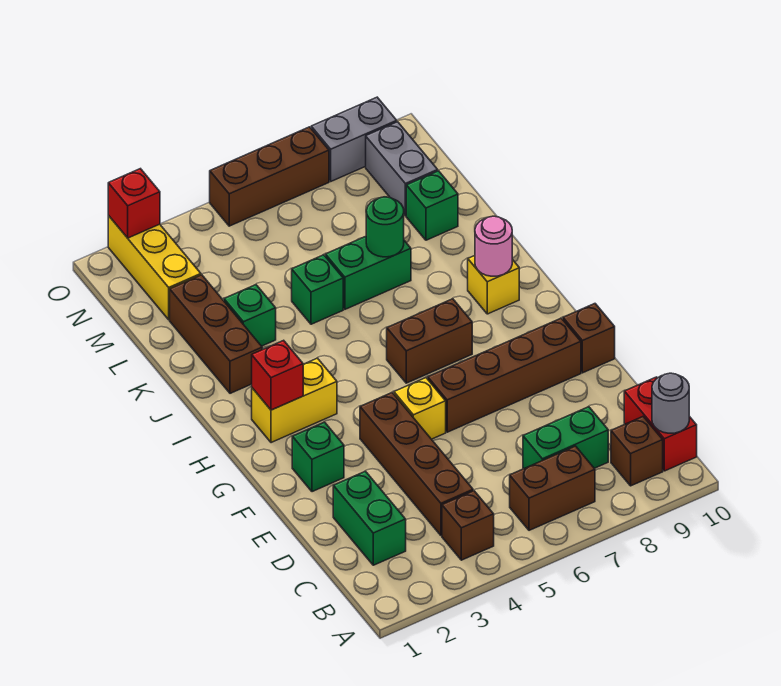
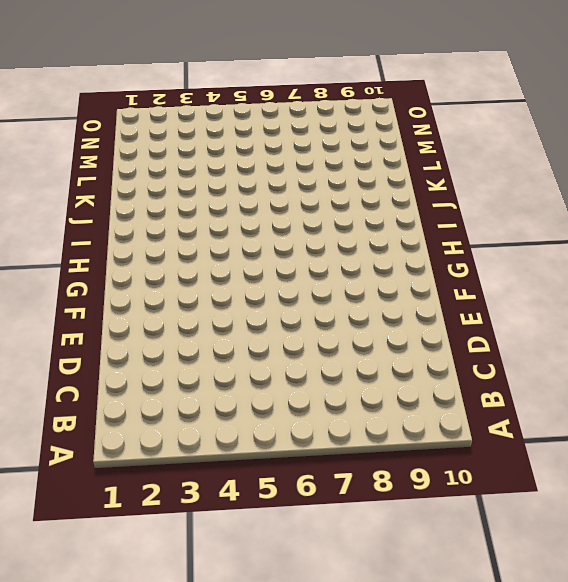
none -> brown 1x1 brick [442,491,494,560]
none -> brown 1x2 brick [510,446,595,530]
none -> brown 1x1 brick [611,417,663,486]

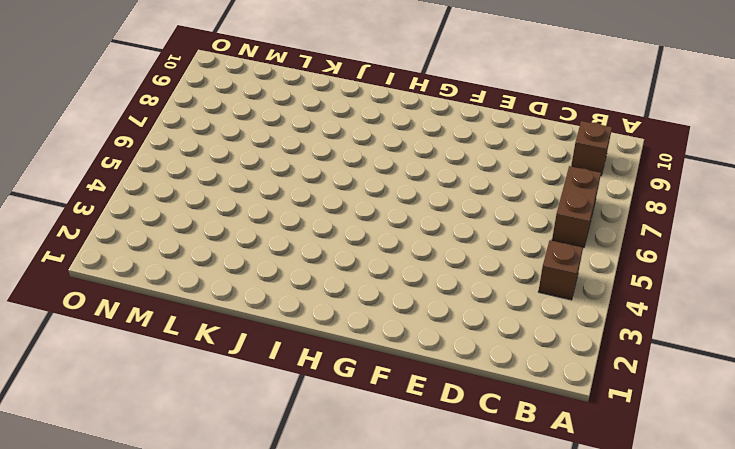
none -> red 1x2 brick [624,377,697,471]
none -> green 1x2 brick [333,471,406,565]
none -> brown 1x4 brick [360,393,473,536]

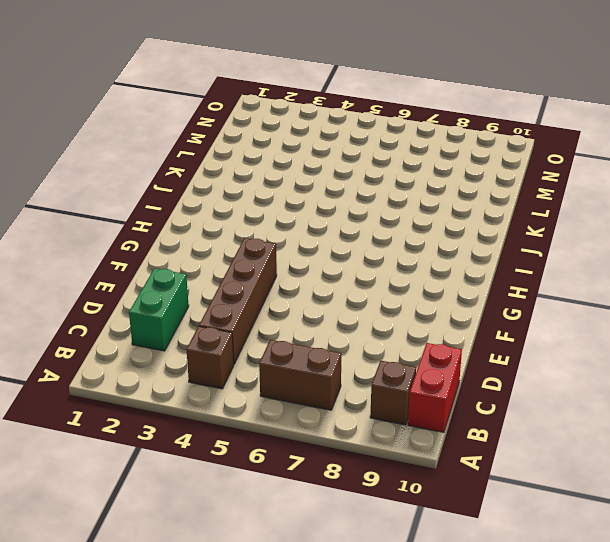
none -> green 1x2 brick [523,407,608,469]
none -> green 1x1 brick [292,422,344,492]
none -> yellow 1x1 brick [394,378,446,439]

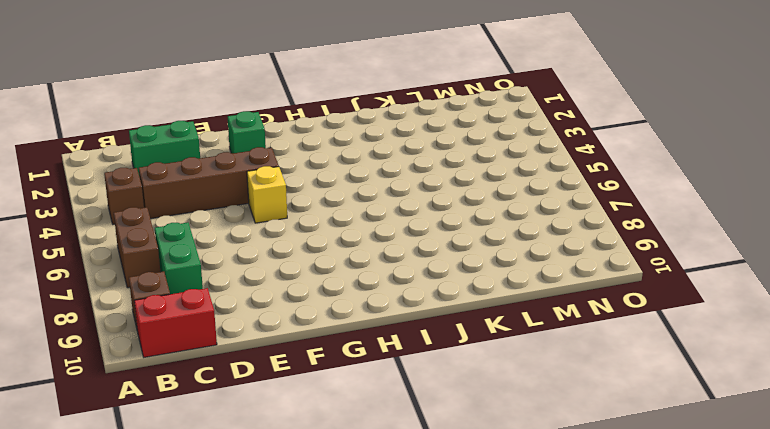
none -> brown 1x4 brick [428,318,581,432]
none -> brown 1x1 brick [563,304,615,373]
none -> yellow 1x2 brick [252,358,337,443]

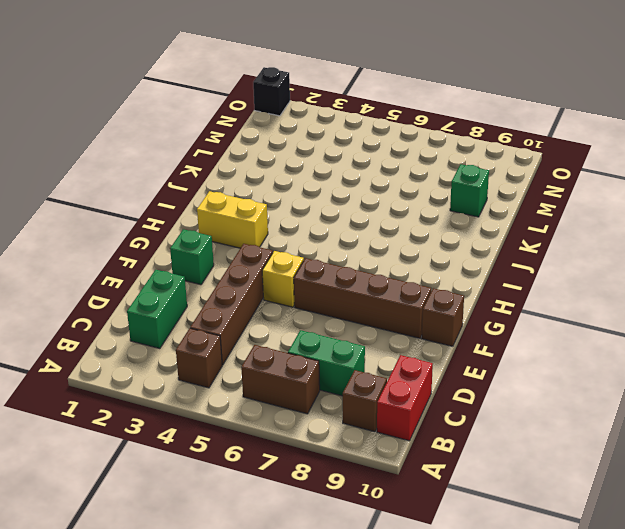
black 1x1 brick [253,67,290,116] -> none
none -> brown 1x2 brick [387,299,472,383]
none -> yellow 1x1 brick [468,256,519,314]
none -> brown 1x3 brick [170,275,262,393]

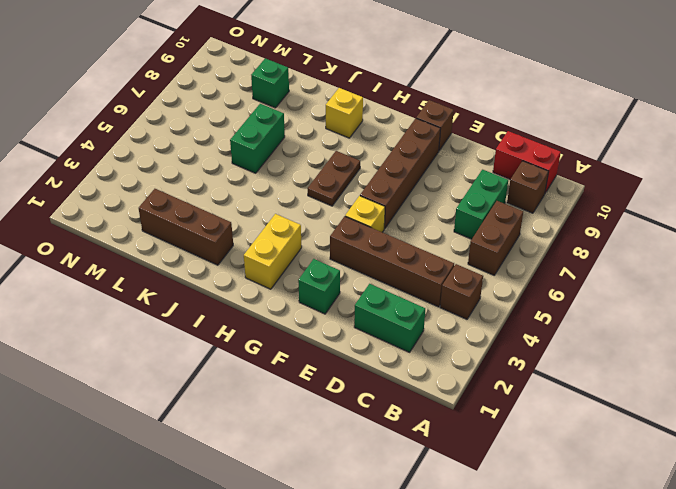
brown 1x2 plate [307,151,360,206] -> brown 1x2 brick [387,299,472,383]
none -> green 1x1 brick [224,285,276,346]
none -> green 1x1 brick [292,255,343,324]
none -> yellow 1x3 brick [108,216,201,320]

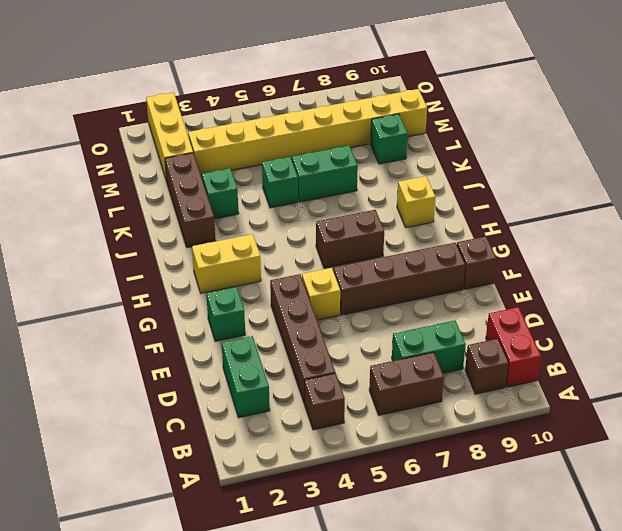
yellow 1x8 brick [188,89,427,176] -> grey 1x2 brick [366,122,438,216]
none -> brown 1x3 brick [210,127,329,226]
none -> grey 1x2 brick [311,97,397,181]
none -> grey 1x1 round brick [652,373,689,433]

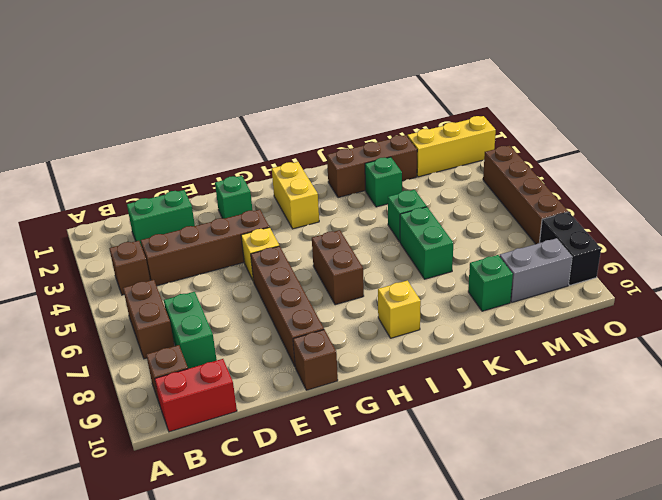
brown 1x4 brick [483,146,568,244] -> brown 1x3 brick [210,127,329,226]
black 1x2 brick [540,212,601,285] -> grey 1x2 brick [311,97,397,181]
none -> grey 1x1 round brick [652,373,689,433]
none -> red 1x1 brick [252,340,303,410]
none -> pink 1x1 round brick [475,216,512,276]

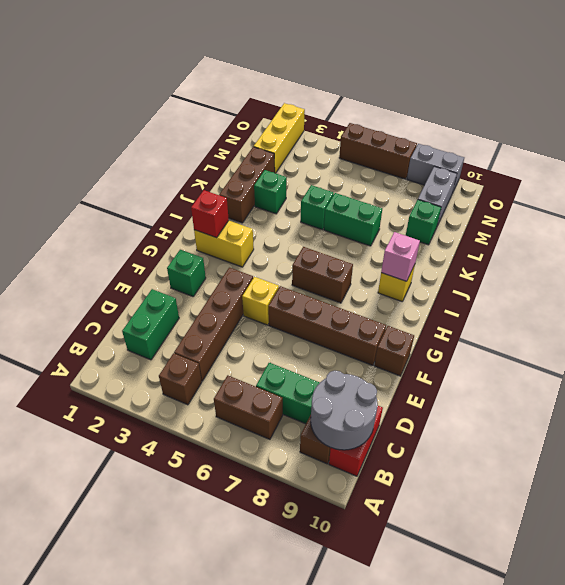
grey 2x2 round brick [311,371,378,450] -> grey 1x1 round brick [652,373,689,433]
pink 1x1 brick [381,232,420,281] -> pink 1x1 round brick [475,216,512,276]
none -> green 1x1 round brick [366,197,404,257]
none -> red 1x1 brick [108,169,160,238]

